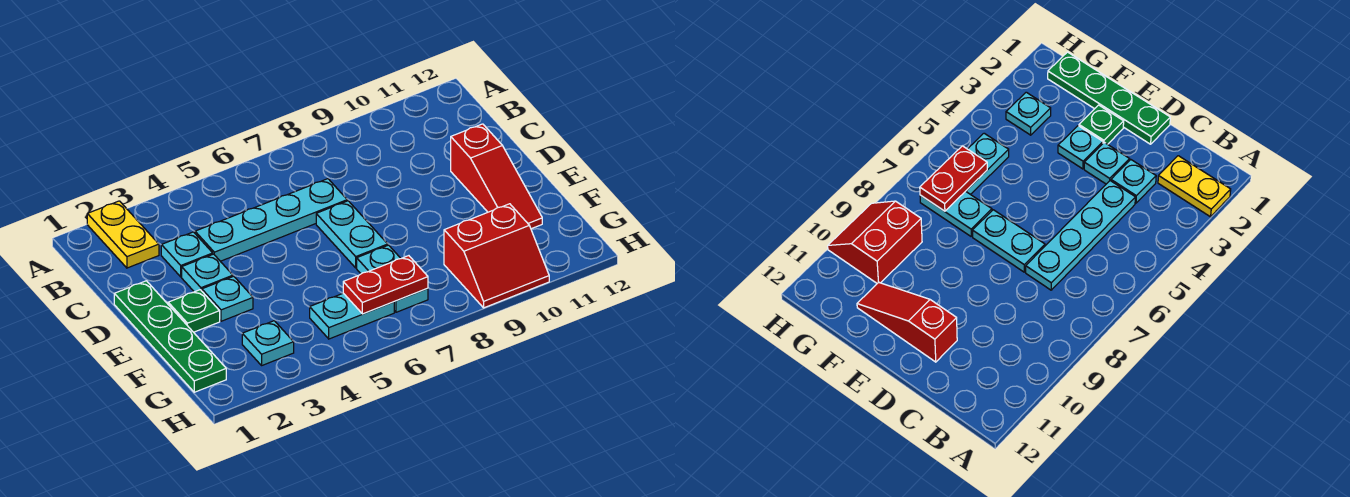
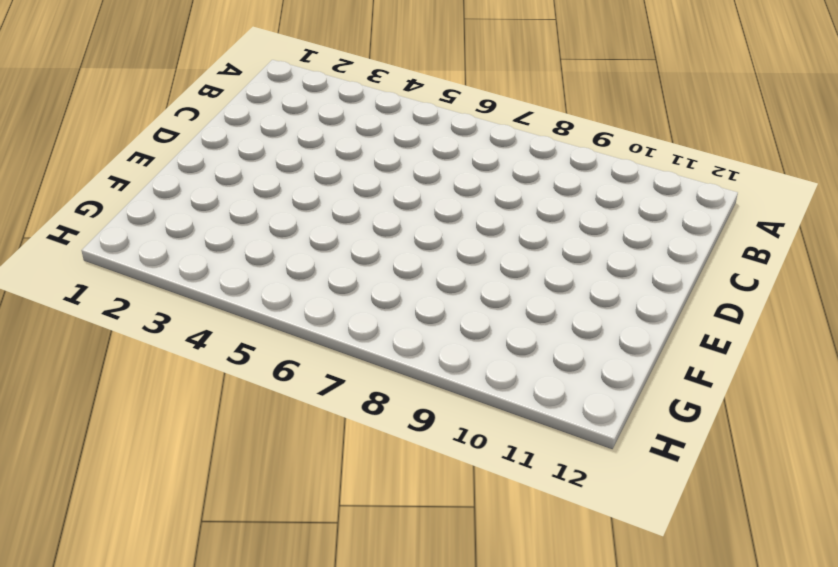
none -> yellow 1x2 plate [87,201,159,268]
none -> cyan 1x1 plate [161,232,213,277]
none -> cyan 1x4 plate [195,179,347,261]

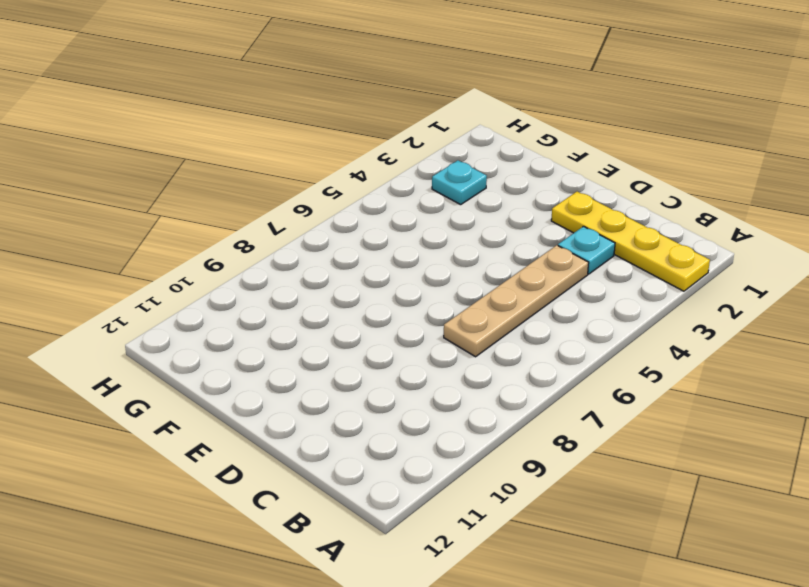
yellow 1x4 plate [551,192,710,291] -> yellow 1x2 plate [87,201,159,268]
tan 1x4 plate [444,245,589,357] -> cyan 1x4 plate [195,179,347,261]
none -> green 1x4 plate [114,281,226,392]
none -> cyan 1x1 plate [182,254,233,292]
none -> cyan 1x2 plate [316,201,388,268]

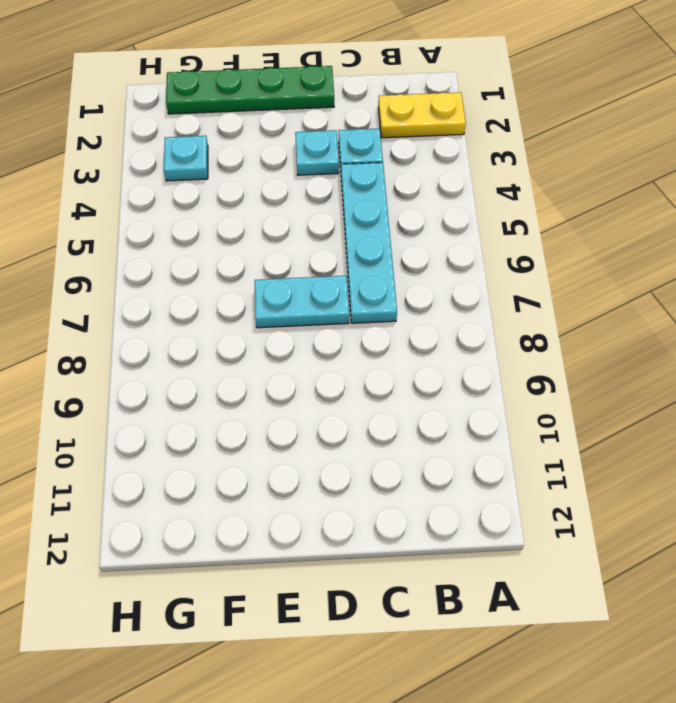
none -> red 1x3 slope [451,124,542,229]
none -> green 1x1 plate [168,290,220,332]
none -> cyan 1x1 plate [202,276,253,321]

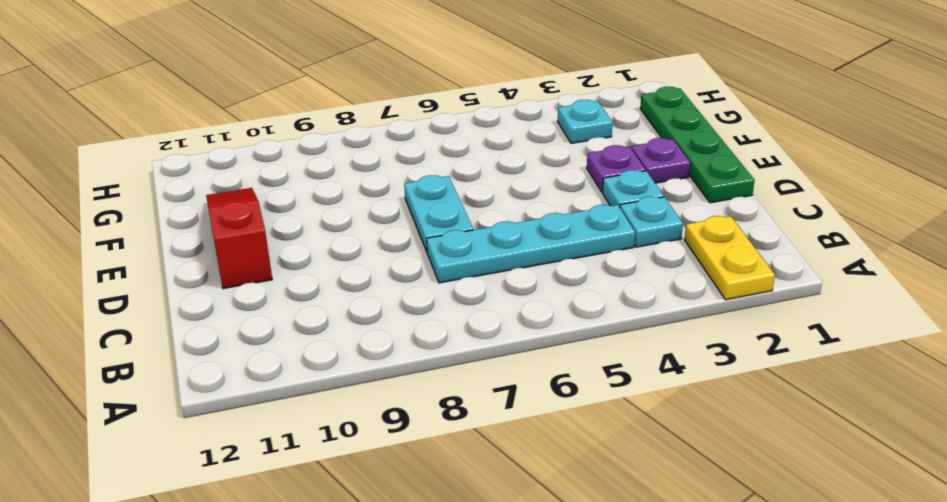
purple 1x1 plate [631,138,690,183] -> green 1x1 plate [168,290,220,332]
purple 1x1 plate [587,145,646,192] -> cyan 1x1 plate [202,276,253,321]
none -> cyan 1x2 plate [357,245,428,312]
none -> cyan 1x2 plate [310,293,394,339]
none -> red 2x2 slope [444,204,549,308]

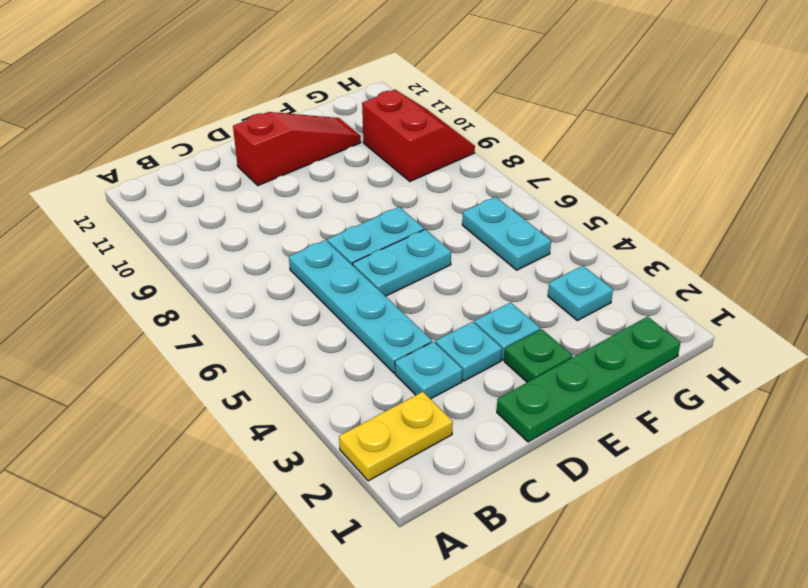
cyan 1x2 plate [353,229,451,296] -> cyan 1x2 plate moved to [357,245,428,312]
none -> red 1x2 plate [343,256,428,314]

